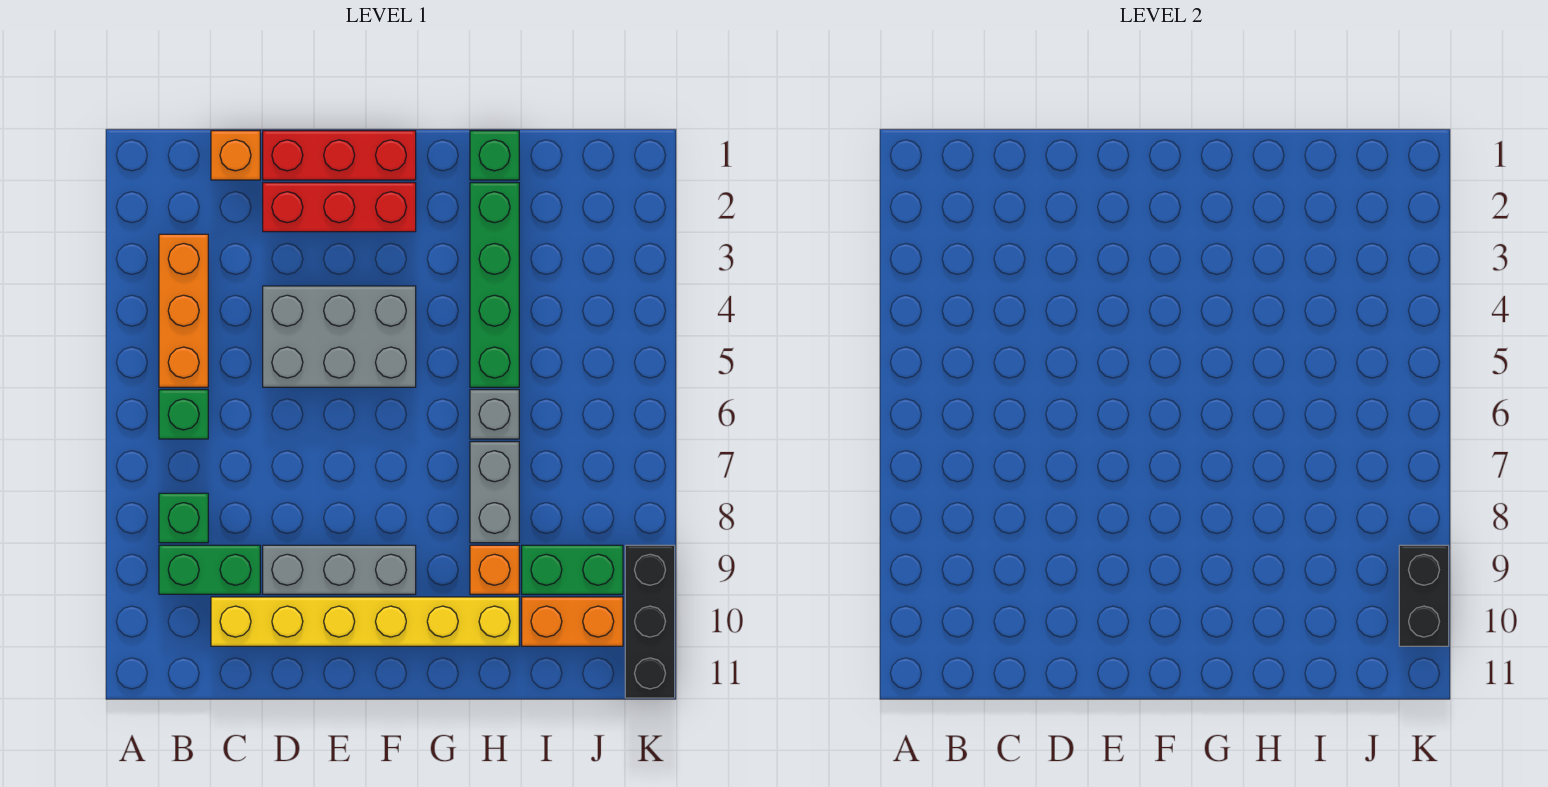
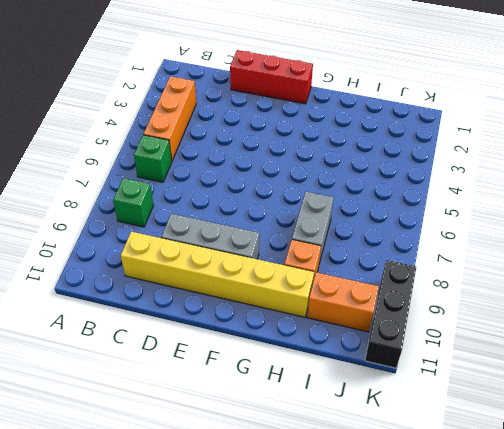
none -> green 1x2 brick [159,545,260,594]
none -> orange 1x1 brick [211,131,260,180]
none -> red 1x3 brick [263,183,416,232]

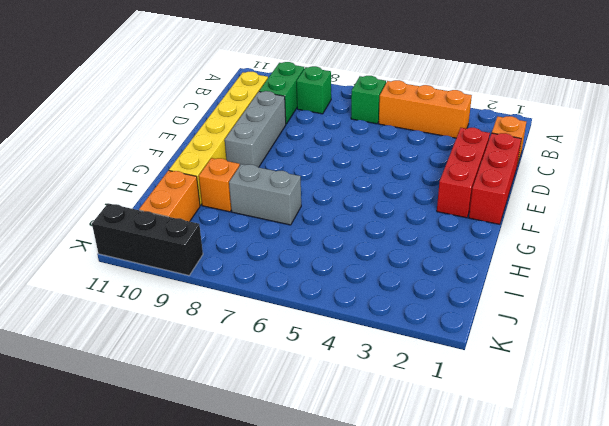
none -> grey 2x3 brick [263,286,416,387]
none -> green 1x1 brick [470,131,519,180]
none -> green 1x4 brick [470,183,519,387]

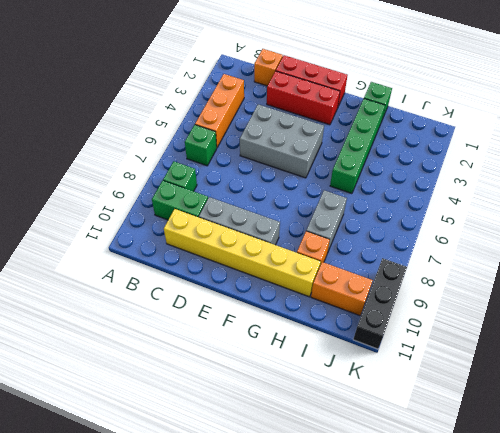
none -> grey 1x1 brick [470,390,519,439]
none -> green 1x2 brick [522,545,623,594]
none -> black 1x2 brick [1399,545,1449,646]

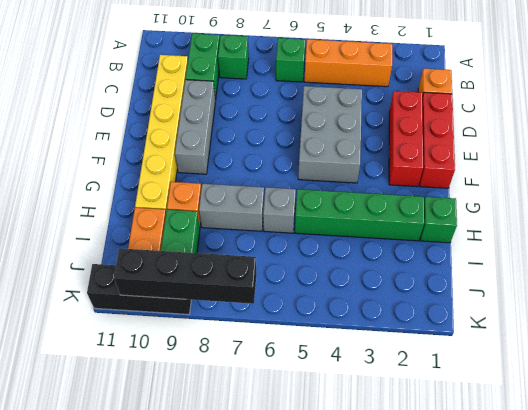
black 1x4 brick [114,248,257,304] -> black 1x2 brick [1399,545,1449,646]

